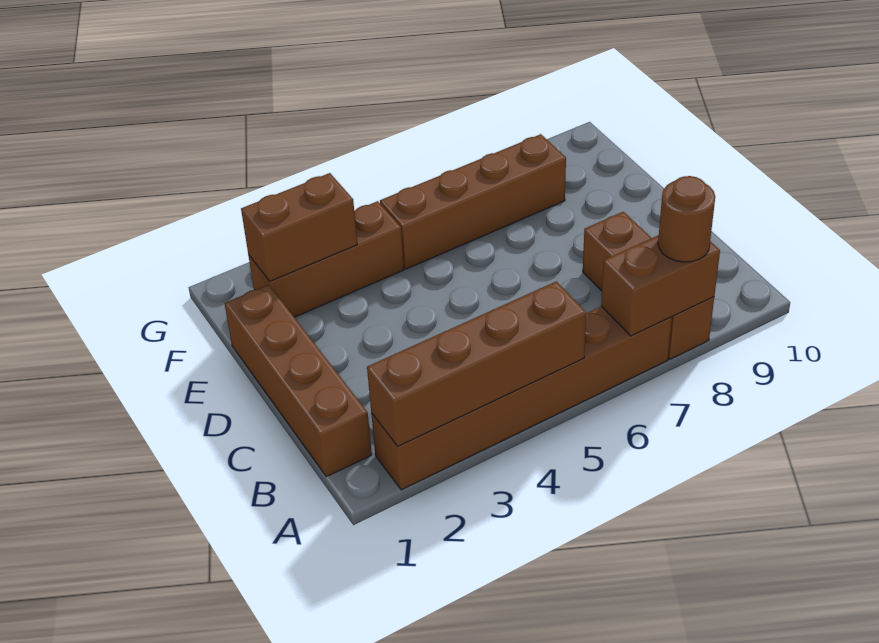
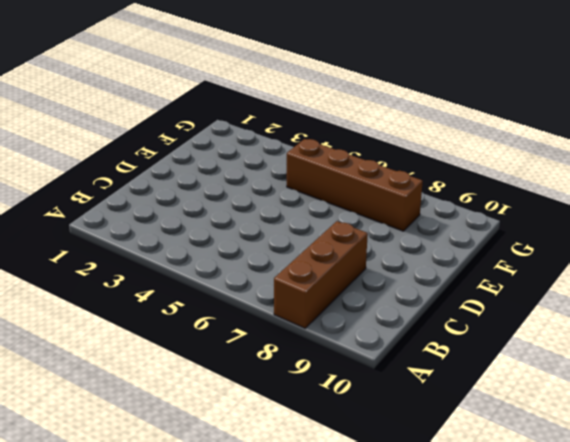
none -> brown 1x6 brick [371,306,672,490]
none -> brown 1x4 brick [225,285,372,477]

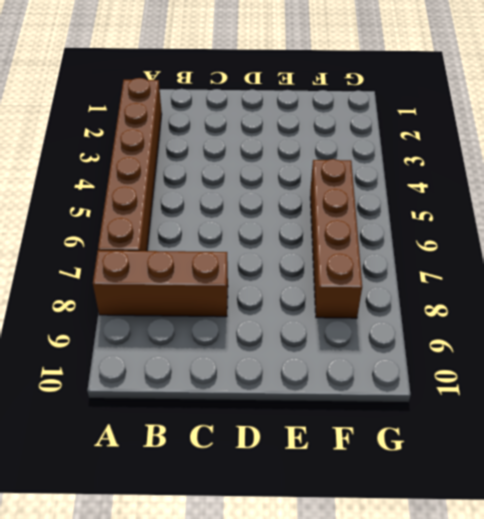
none -> brown 1x4 brick [225,285,372,477]
none -> brown 1x3 brick [248,201,404,317]

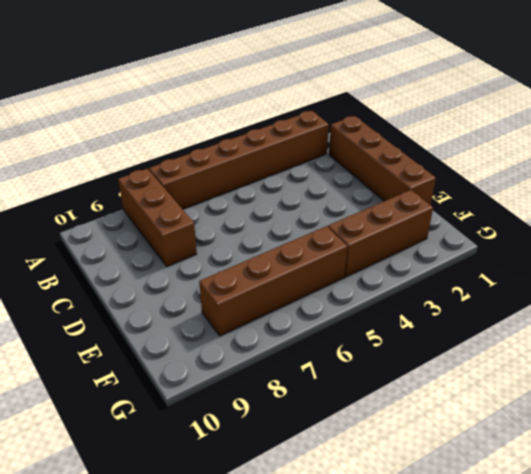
none -> brown 1x4 brick [367,281,586,446]
none -> brown 1x2 brick [601,235,720,336]

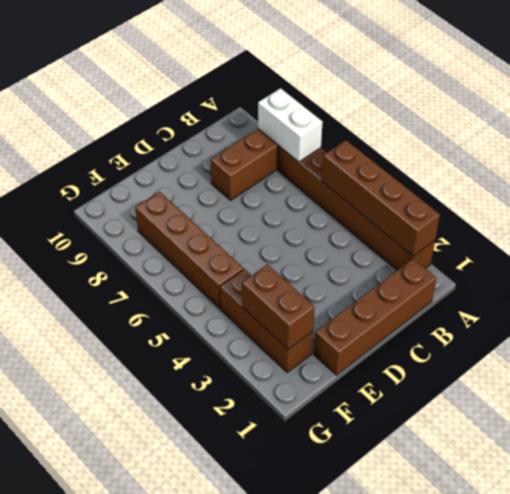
white 1x2 brick [258,88,323,162] -> brown 1x2 brick [601,235,720,336]
none -> brown 1x1 round brick [658,176,715,262]

